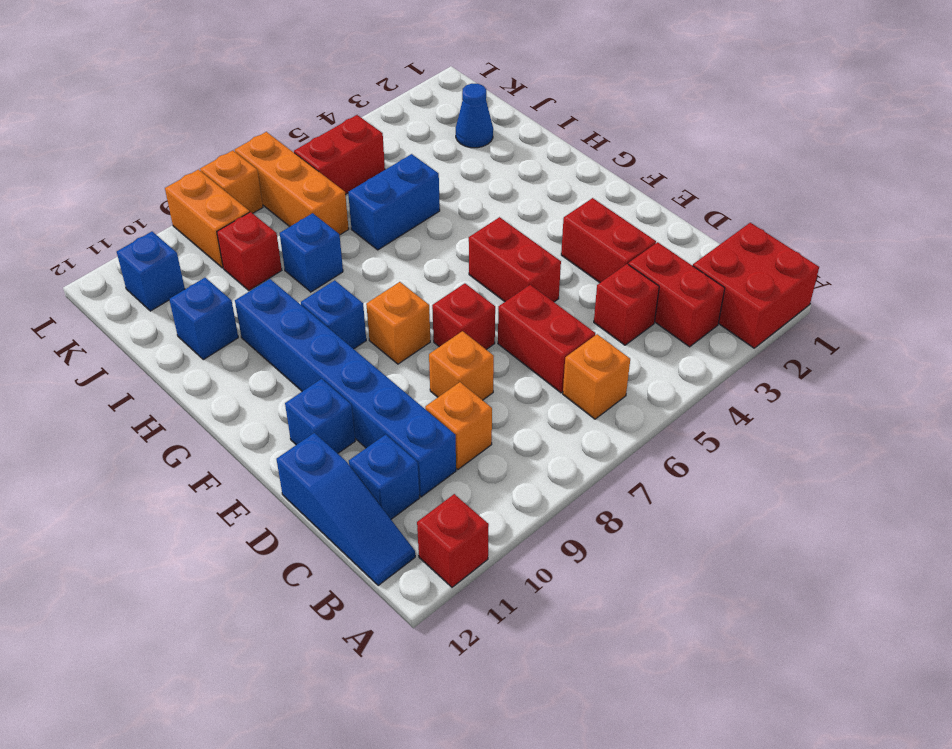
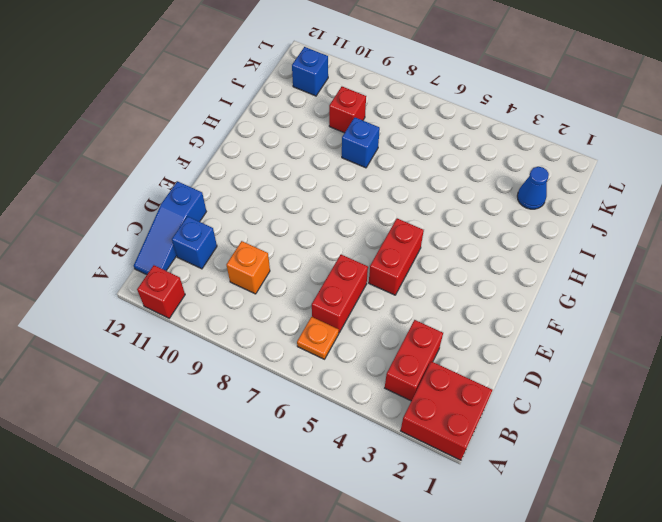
orange 1x1 plate [297,317,339,359] -> orange 1x1 brick [563,334,630,419]
none -> red 1x1 brick [594,264,659,345]
none -> blue 1x6 brick [235,279,456,497]
none -> red 1x2 brick [561,198,656,283]

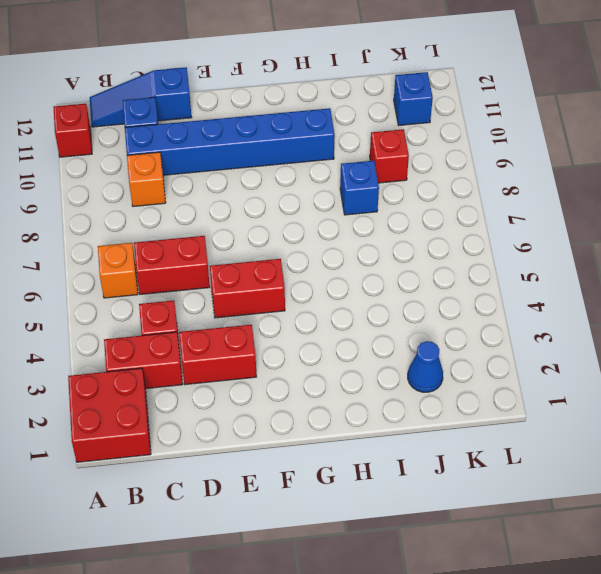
none -> orange 1x1 brick [429,331,494,400]
none -> red 1x1 brick [432,283,495,349]
none -> blue 1x1 brick [285,379,355,453]

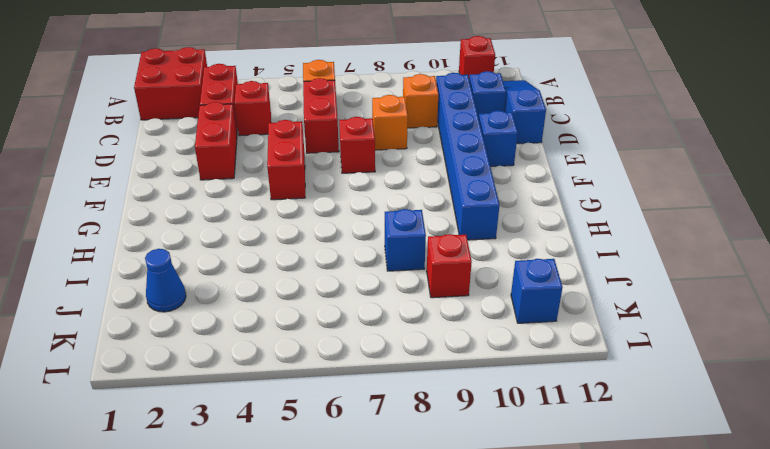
none -> orange 1x1 brick [366,282,430,364]
none -> blue 1x1 brick [301,280,366,349]
none -> blue 1x2 brick [348,154,440,250]

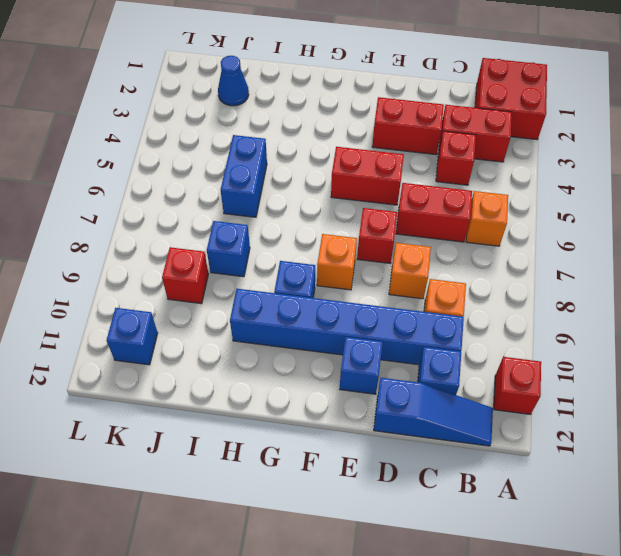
none -> blue 1x1 brick [169,278,238,360]
none -> orange 1x3 brick [235,132,349,235]
none -> red 1x2 brick [294,115,385,195]

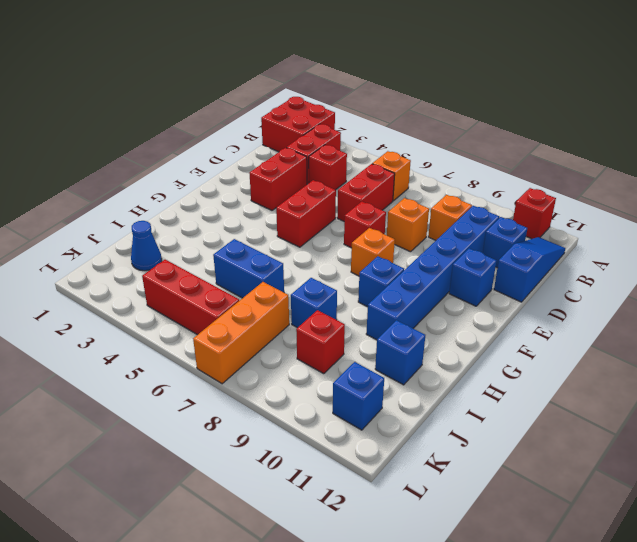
red 1x3 brick [142,260,239,335] -> red 1x2 brick [294,115,385,195]
none -> orange 1x2 brick [165,170,249,268]
none -> orange 1x1 brick [200,150,263,213]

